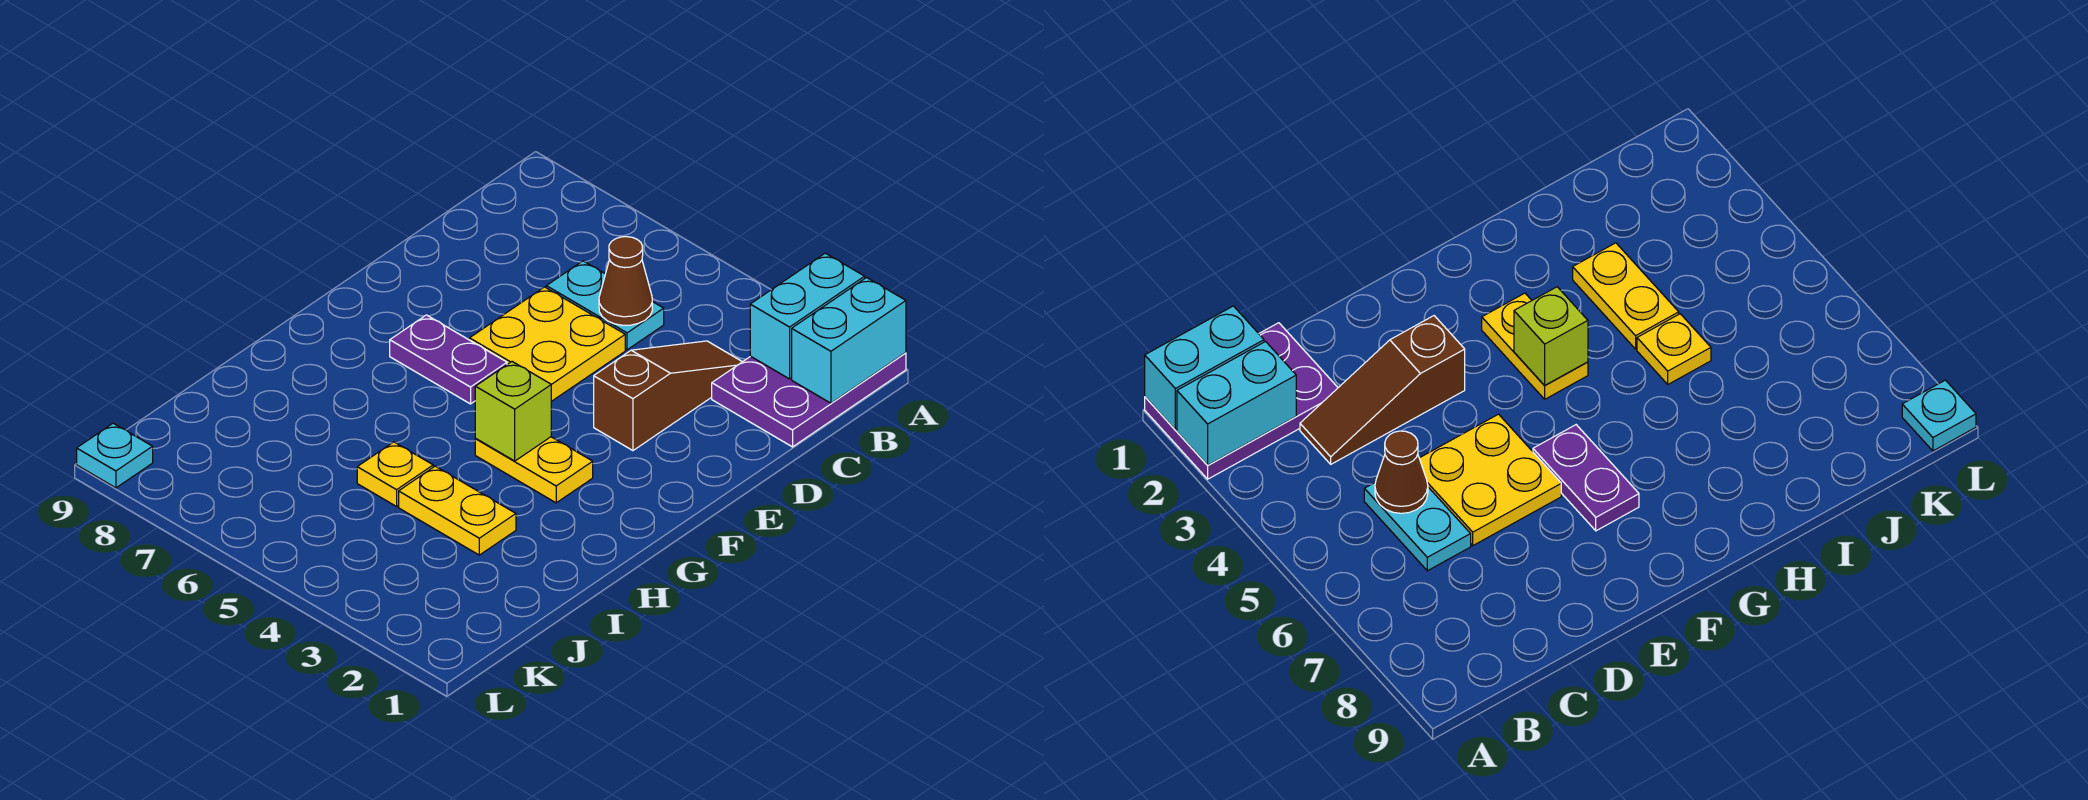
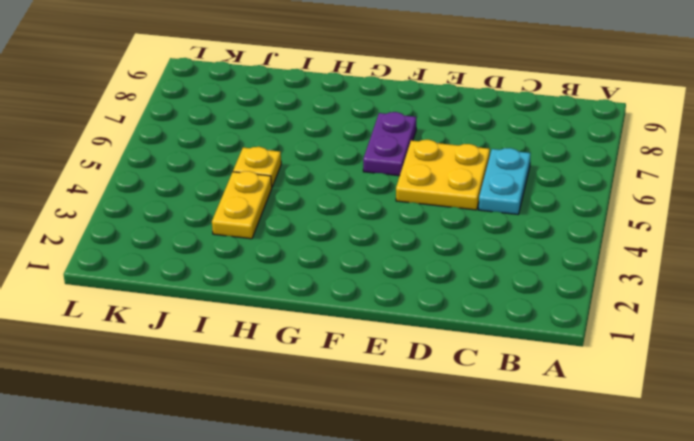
none -> purple 2x3 plate [712,353,906,447]
none -> brown 1x3 slope [594,341,742,451]
none -> yellow 1x2 plate [475,437,593,503]

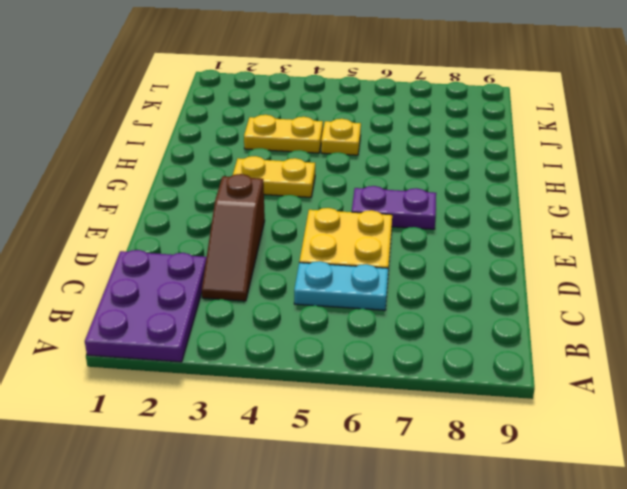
none -> cyan 1x1 plate [77,423,153,488]
none -> cyan 1x2 brick [792,278,906,403]
none -> cyan 1x2 brick [750,253,865,379]

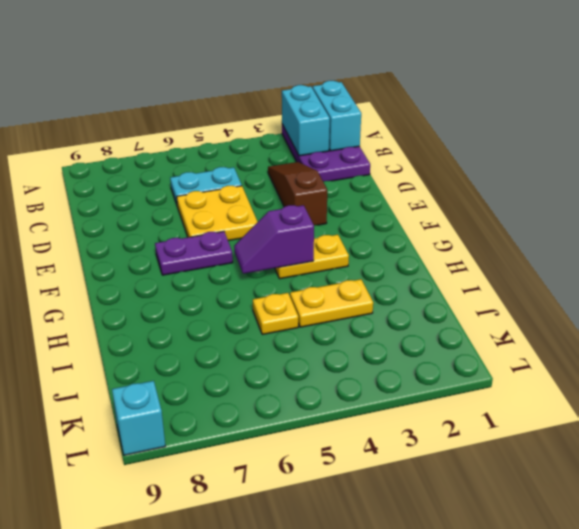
purple 1x2 slope [234,205,314,274] -> lime 1x1 brick [475,362,551,461]
cyan 1x1 brick [112,381,165,455] -> cyan 1x1 plate [77,423,153,488]
none -> brown 1x1 cone [599,237,652,325]

